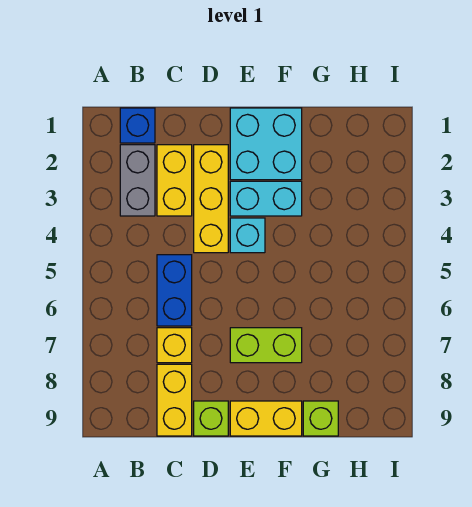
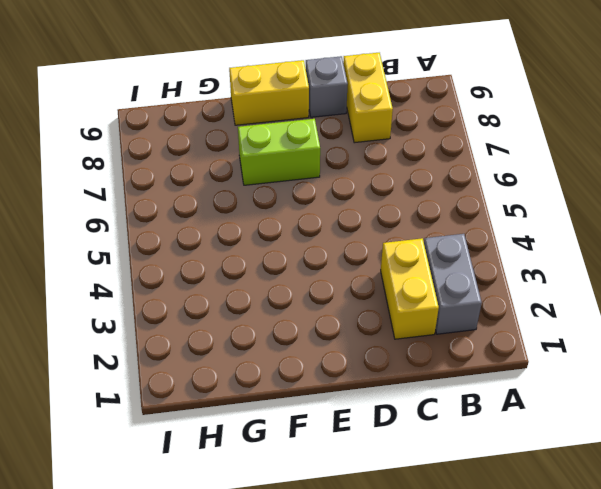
grey 1x1 brick [306,56,348,117] -> lime 1x1 brick [194,401,228,436]
none -> blue 1x1 brick [120,108,155,143]
none -> blue 1x2 brick [157,255,192,326]
none -> yellow 1x1 brick [157,328,192,363]

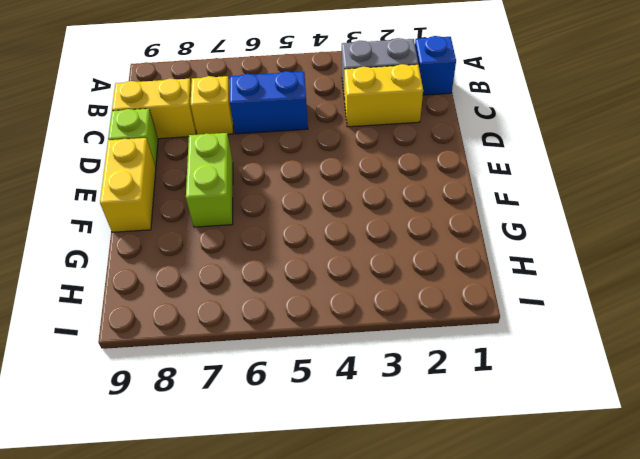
none -> yellow 1x3 brick [194,145,228,253]
none -> cyan 2x2 brick [230,108,302,180]
none -> cyan 1x2 brick [230,181,302,216]

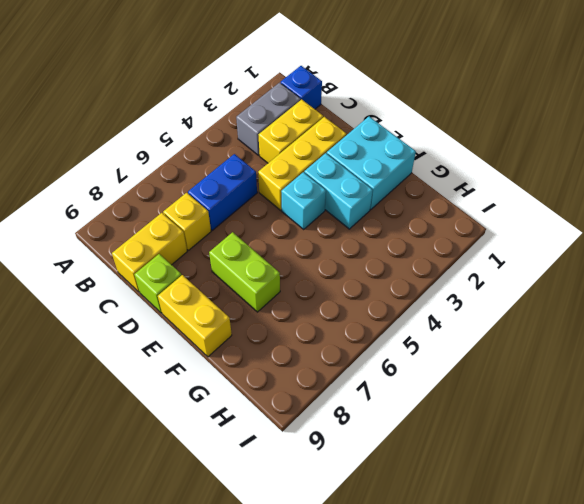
none -> lime 1x1 brick [303,401,338,436]

